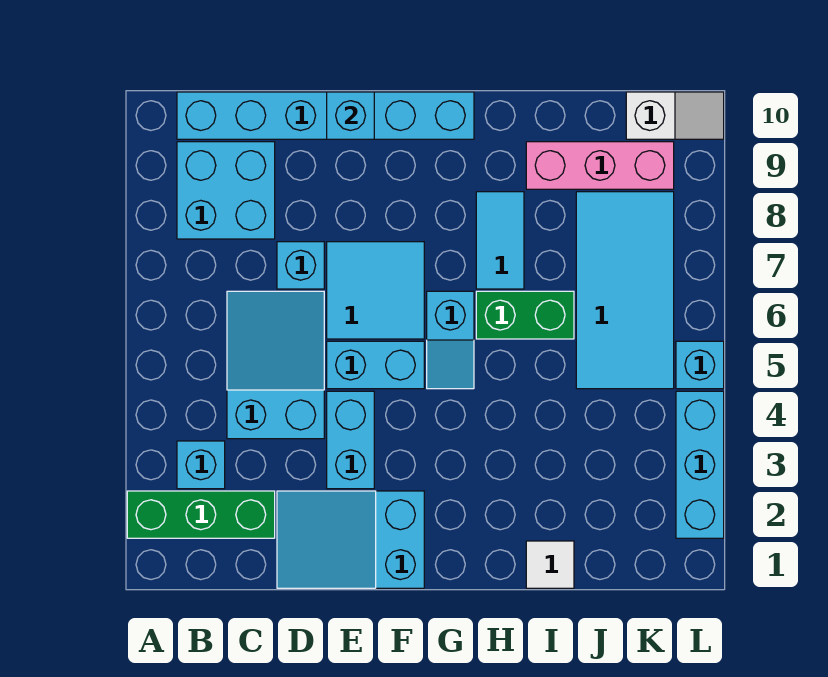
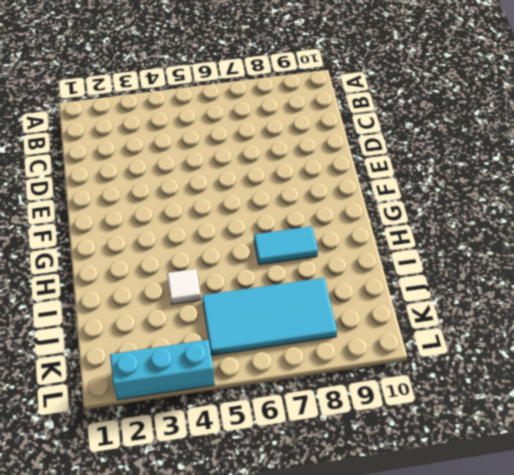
white 1x1 tile [167,269,201,304] -> white 1x1 tile moved to [526,541,574,588]
none -> green 1x3 brick [127,491,275,538]
none -> cyan 1x1 brick [177,441,225,489]
none -> cyan 2x2 brick [177,142,275,239]

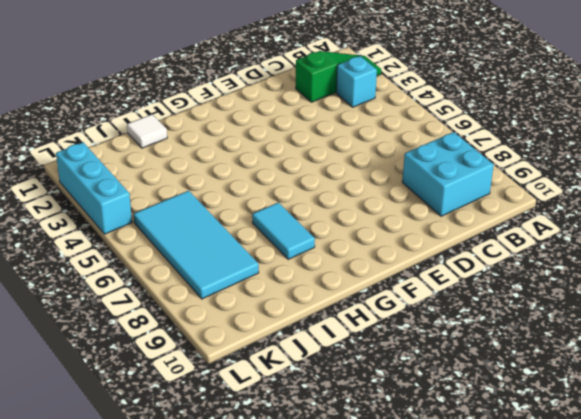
green 1x3 slope [296,51,381,102] -> green 1x3 brick [127,491,275,538]
none -> cyan 1x6 brick [177,92,474,139]
none -> cyan 2x3 slope [227,291,324,439]
none -> cyan 2x3 slope [277,491,424,588]

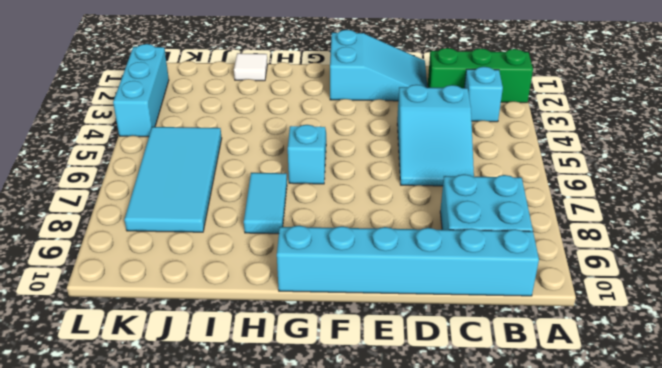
none -> cyan 1x1 brick [277,242,324,289]
none -> cyan 1x2 brick [327,391,374,489]
none -> cyan 1x2 brick [327,341,424,389]

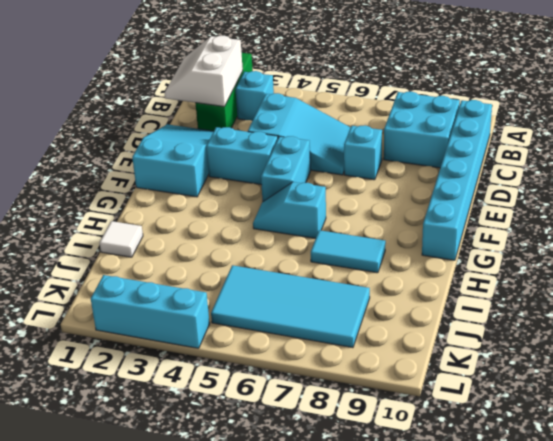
white 2x2 slope [165,36,243,107] -> none
none -> cyan 2x2 tile [327,242,424,339]
none -> green 1x2 brick [476,291,574,339]
none -> pink 1x3 brick [526,142,674,189]

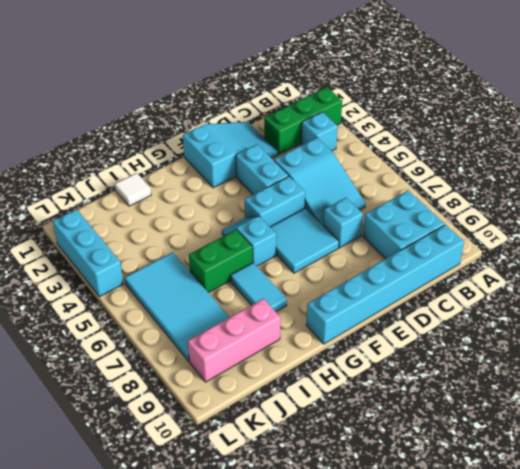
none -> white 1x2 slope [626,92,724,139]
none -> cyan 1x1 brick [676,341,724,389]
none -> cyan 1x1 brick [327,92,374,139]

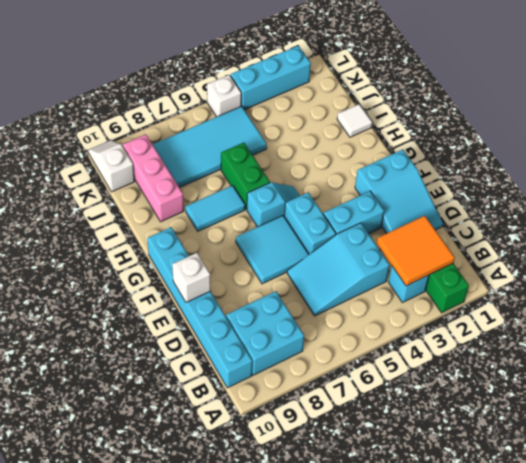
orange 2x2 tile [377,216,455,286] -> none
white 1x1 brick [172,253,211,302] -> cyan 1x1 brick [327,92,374,139]
white 1x1 brick [207,75,241,117] -> cyan 1x1 brick [676,341,724,389]
none -> cyan 1x1 brick [277,242,324,289]

